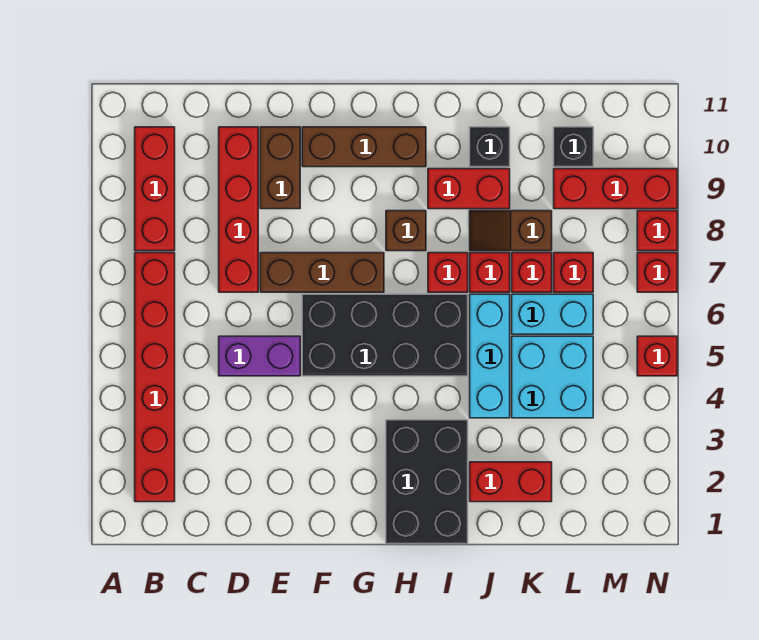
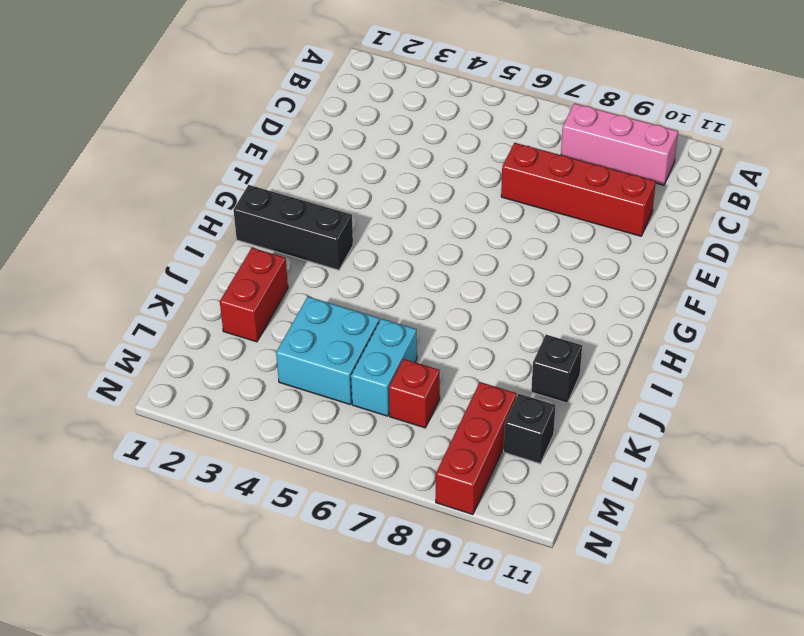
pink 1x3 brick [561,103,678,185] -> red 1x3 brick [135,127,175,251]
black 1x3 brick [234,185,353,270] -> black 2x3 brick [386,420,468,544]
none -> red 1x6 brick [135,253,175,502]
none -> purple 1x2 brick [219,336,300,376]
none -> brown 1x3 brick [260,253,384,292]

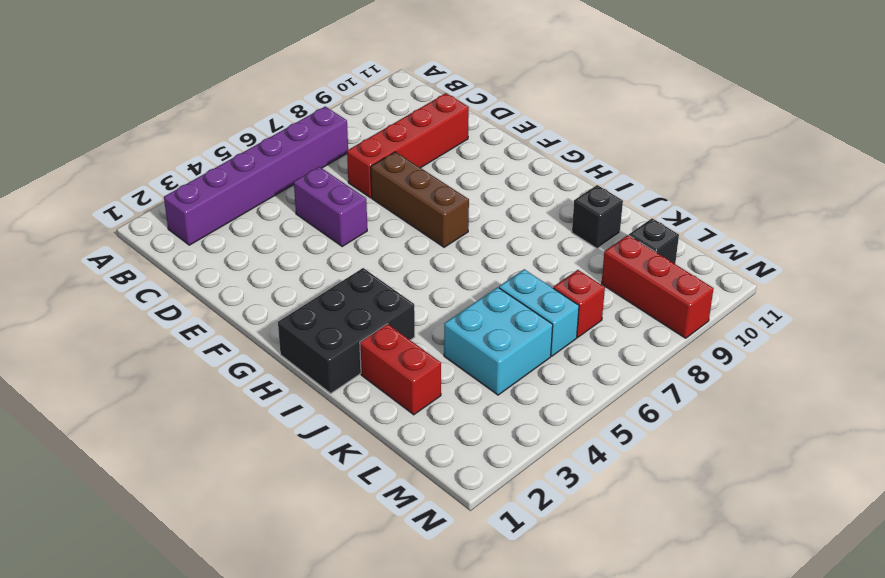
purple 1x6 brick [164,107,348,245] -> red 1x6 brick [135,253,175,502]
none -> red 1x3 brick [135,127,175,251]
none -> brown 1x2 brick [260,127,300,209]
none -> black 2x4 brick [302,294,468,376]

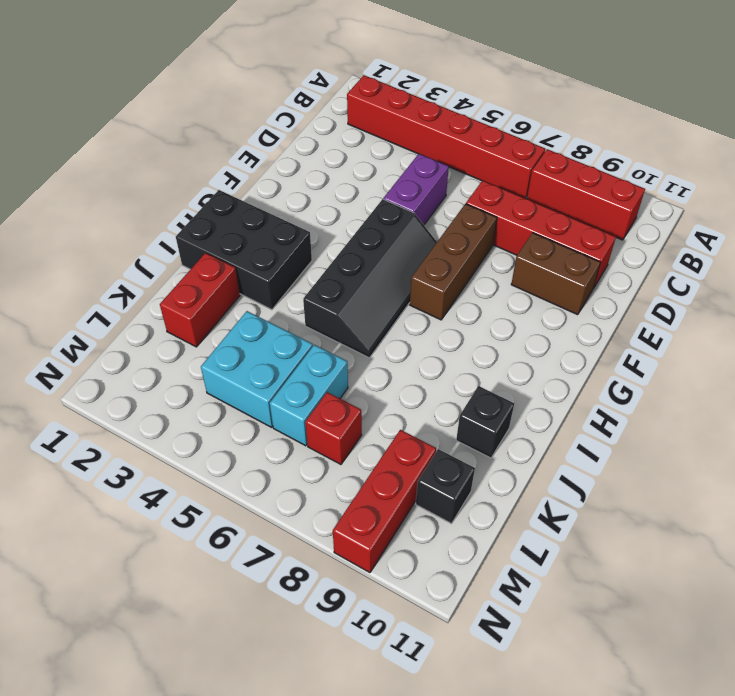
black 2x4 slope [303,199,437,358] -> black 2x4 brick [302,294,468,376]
none -> brown 1x3 brick [302,127,426,167]
none -> brown 1x1 brick [386,211,426,251]
none -> red 1x1 brick [428,253,468,292]

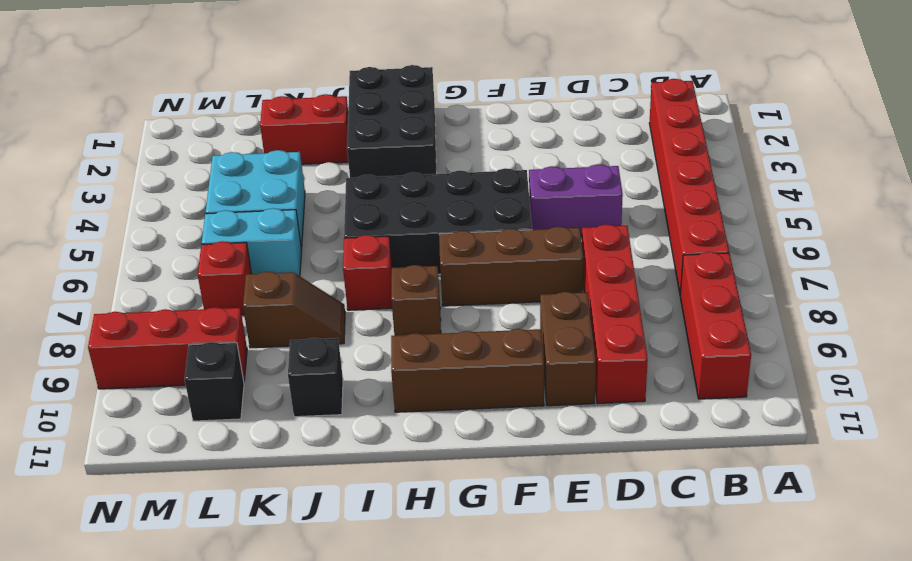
none -> red 1x2 brick [428,169,510,209]
none -> cyan 1x3 brick [470,294,510,418]
none -> red 1x1 brick [470,253,510,292]

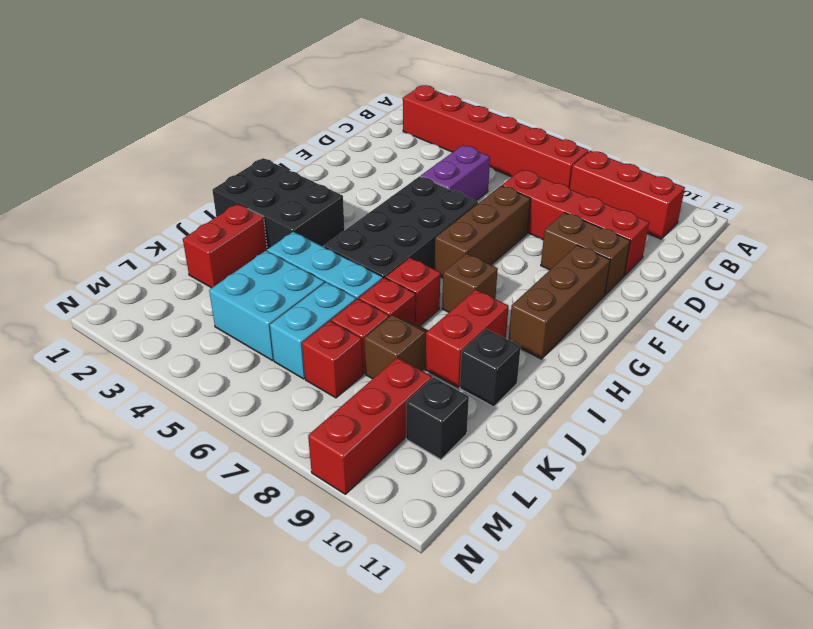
none -> red 1x1 brick [637,336,677,376]
none -> red 1x1 brick [637,253,677,292]
none -> red 1x1 brick [637,211,677,251]

